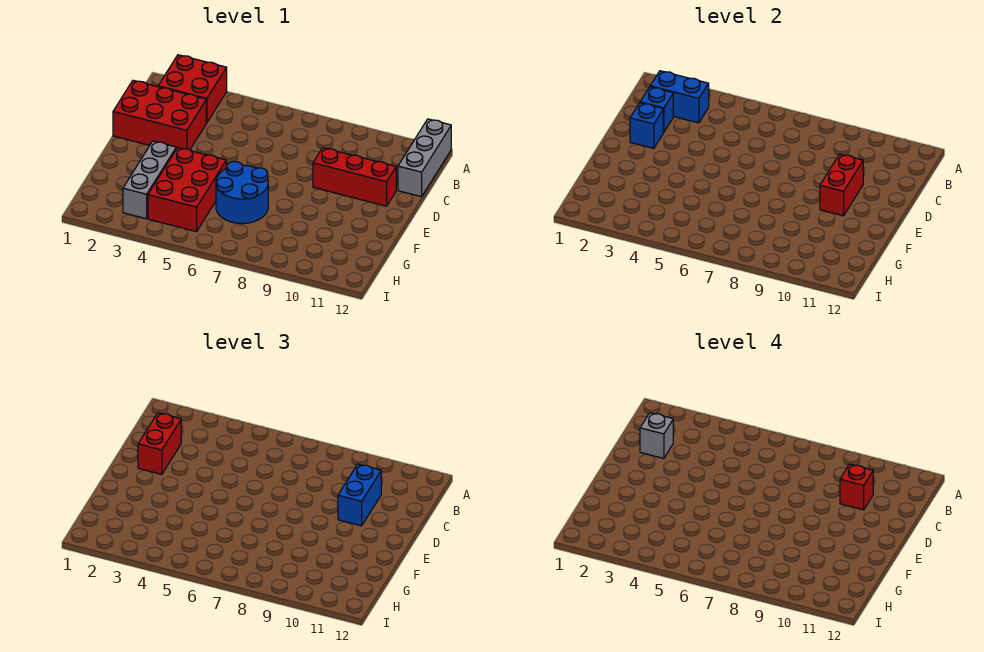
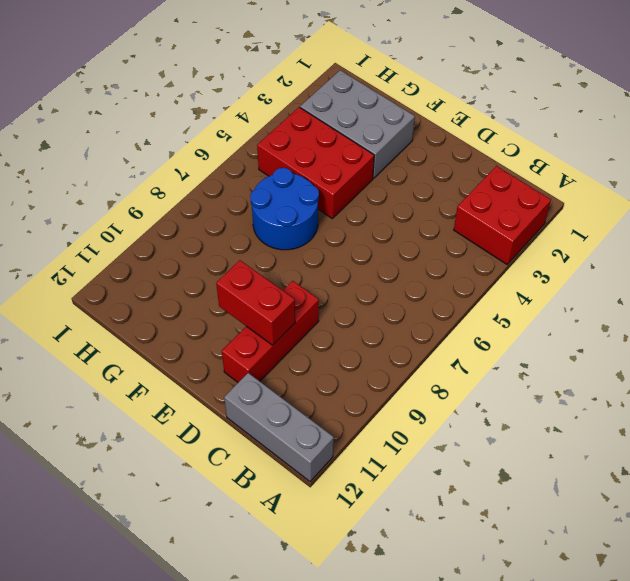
grey 2x3 brick [300,70,415,178] -> grey 1x3 brick [123,141,176,219]
none -> red 2x3 brick [113,80,206,150]
none -> blue 1x2 brick [650,71,709,123]
none -> blue 1x1 brick [640,87,673,132]

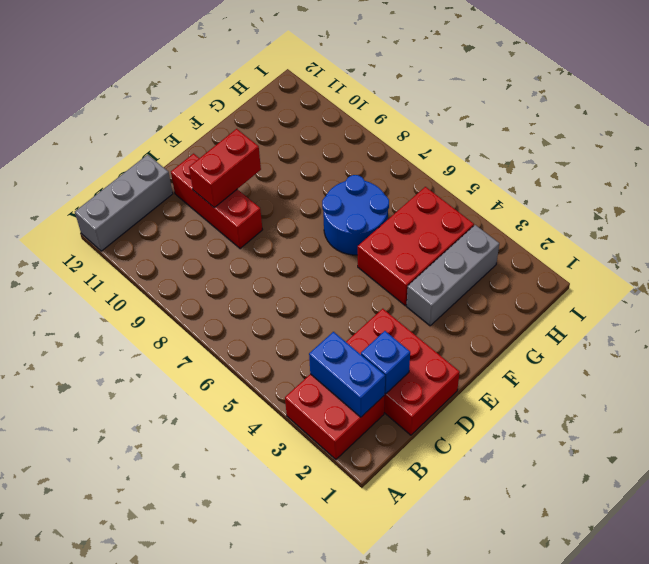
none -> blue 1x1 brick [630,103,663,148]
none -> red 1x2 brick [138,413,181,474]
none -> blue 1x2 brick [338,464,381,526]

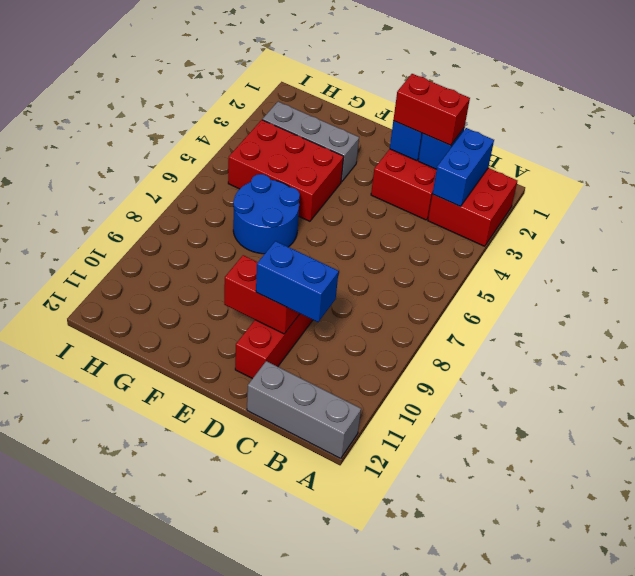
none -> grey 1x1 brick [640,413,673,458]
none -> red 1x1 brick [840,464,873,510]

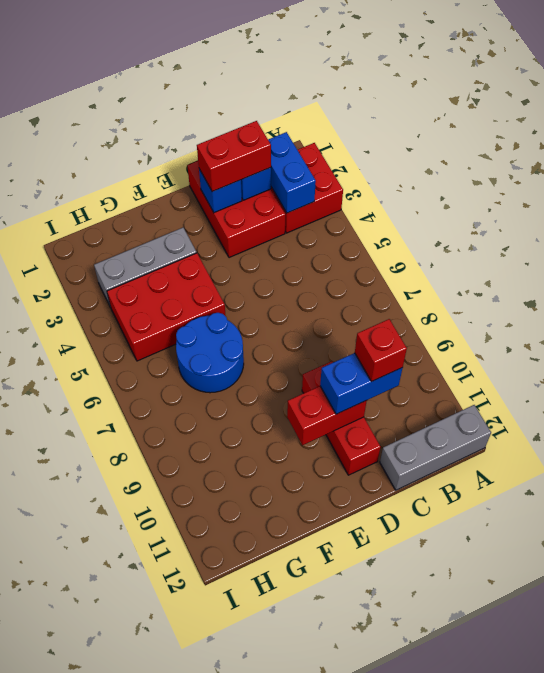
none -> grey 1x1 brick [640,413,673,458]

